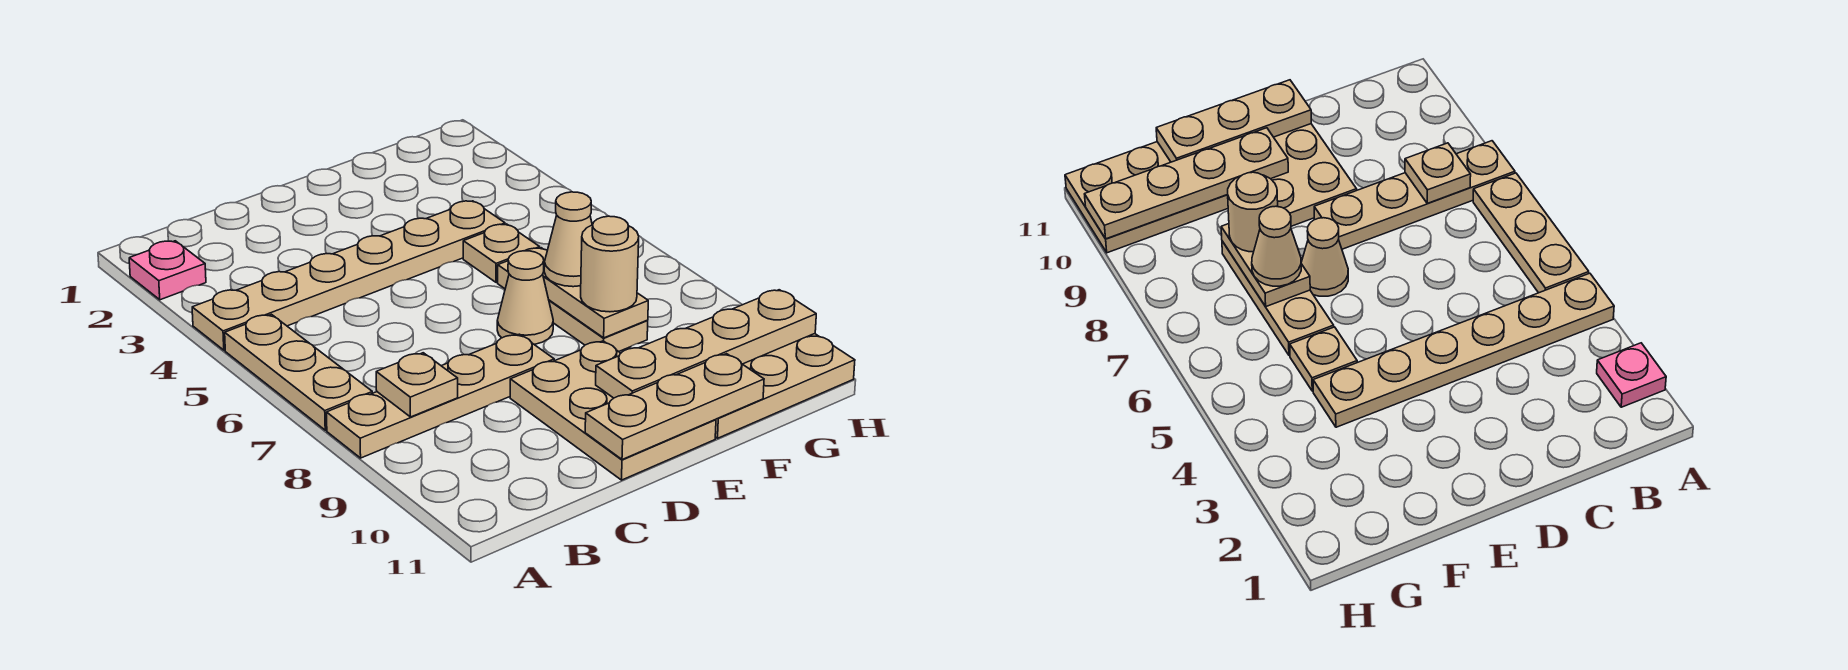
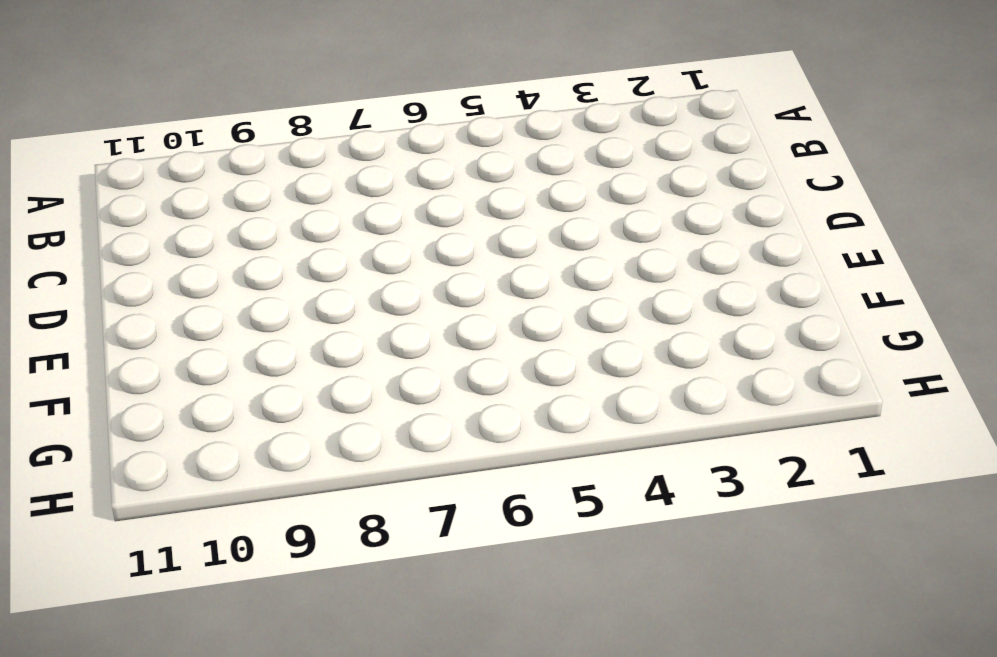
none -> pink 1x1 plate [129,241,206,300]
none -> tan 1x6 plate [192,201,505,350]
none -> tan 1x3 plate [225,314,372,430]

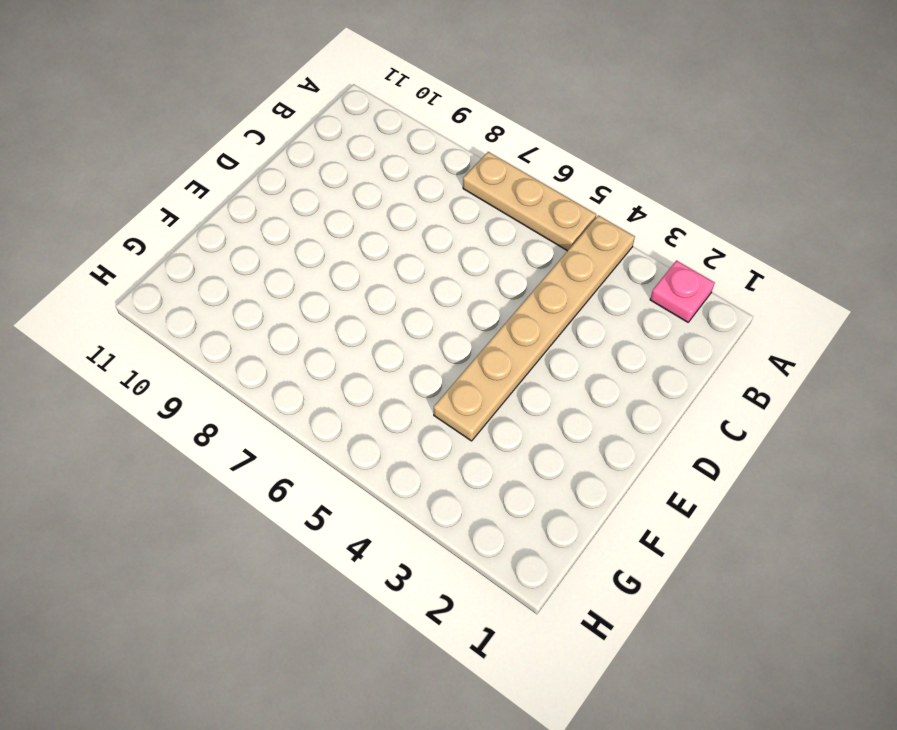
none -> tan 1x4 plate [326,334,554,458]
none -> tan 2x3 plate [510,341,716,480]
none -> tan 1x1 cone [497,251,553,345]

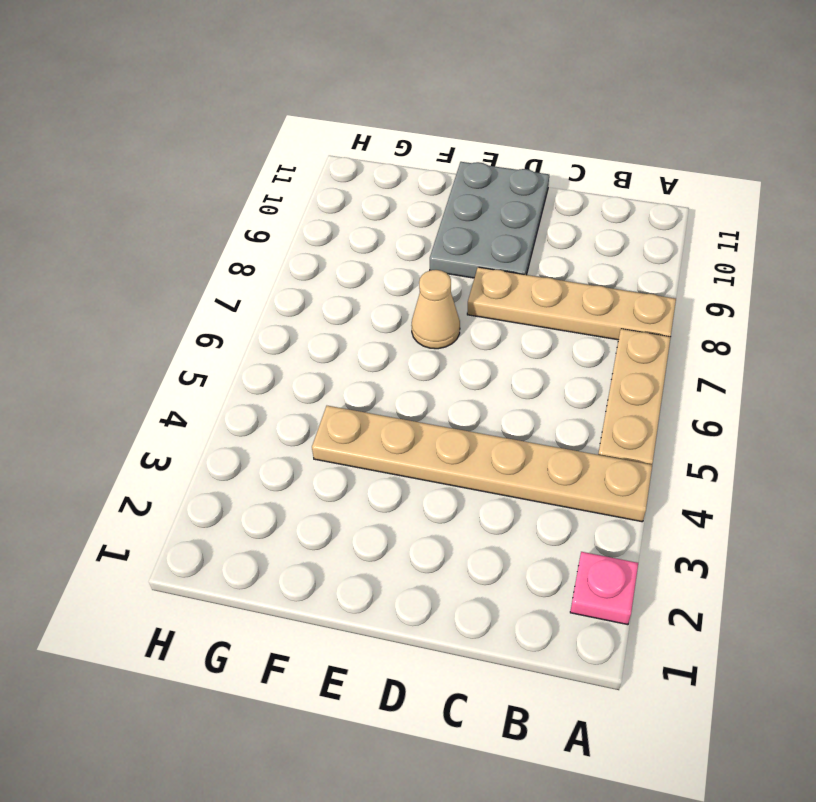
grey 2x3 plate [430,162,549,278] -> tan 2x3 plate [510,341,716,480]
none -> tan 1x1 plate [463,224,540,282]
none -> tan 1x3 plate [498,248,648,352]
none -> tan 2x3 plate [715,334,855,438]

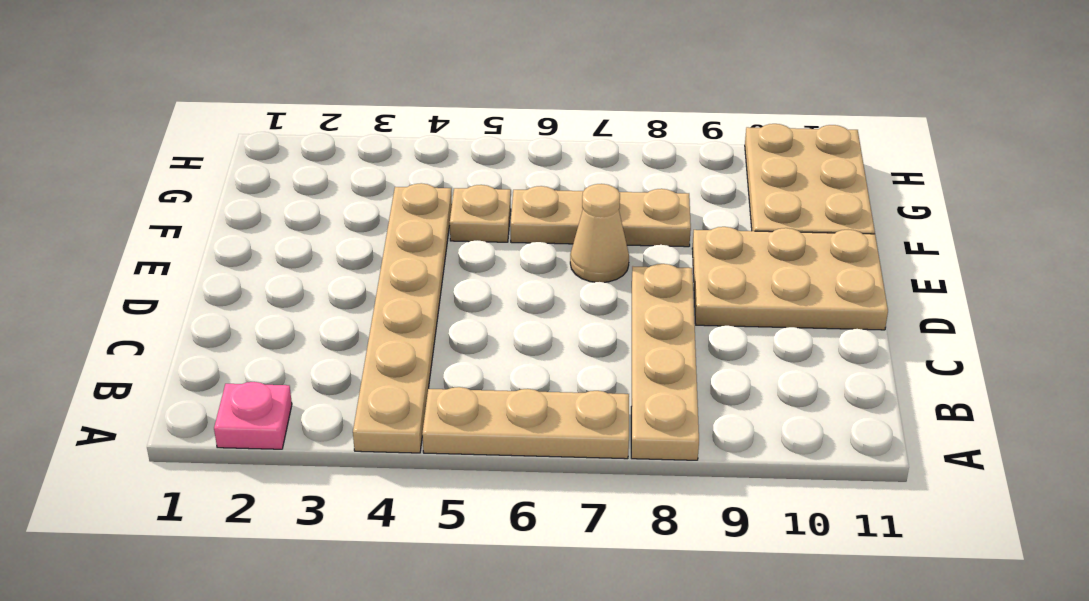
none -> tan 1x1 plate [376,353,458,417]
none -> tan 1x3 plate [585,354,764,460]
none -> tan 1x4 plate [596,290,816,398]

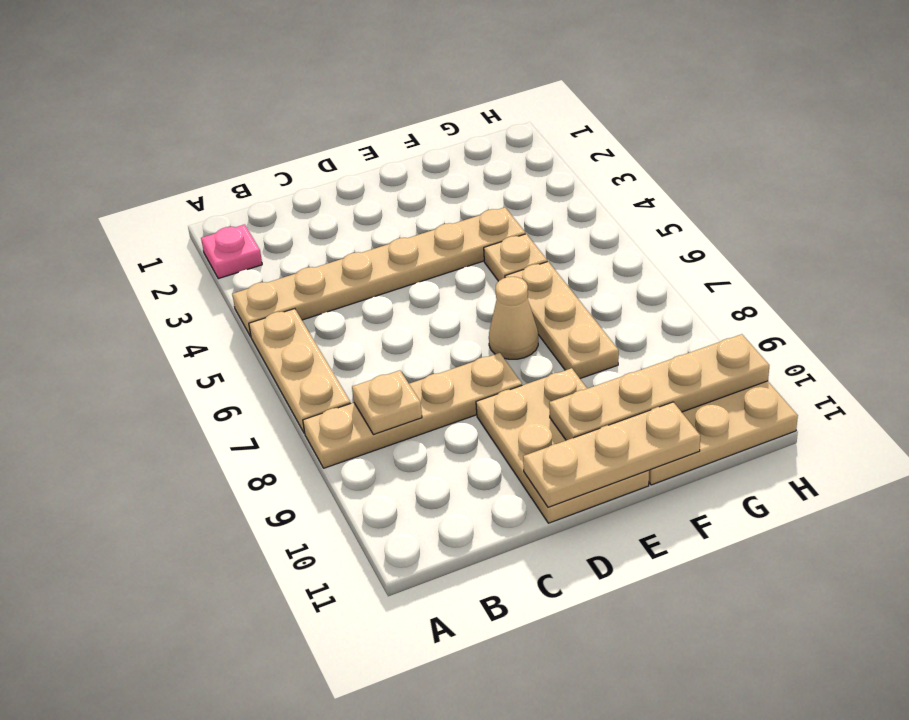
none -> tan 1x2 plate [543,272,648,338]
none -> tan 1x1 cone [544,192,592,287]
none -> tan 1x1 round brick [581,216,639,312]

